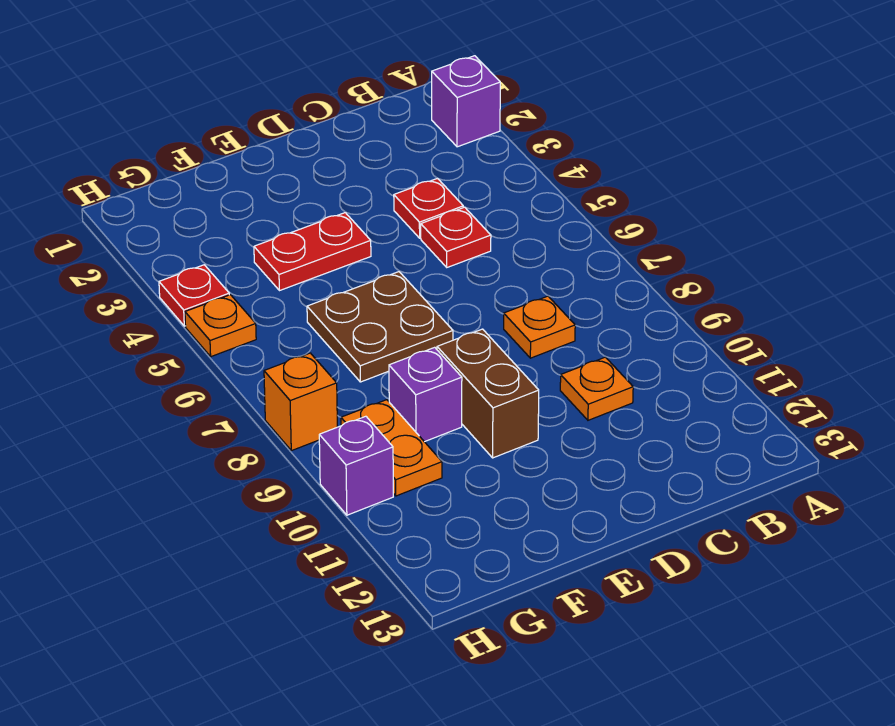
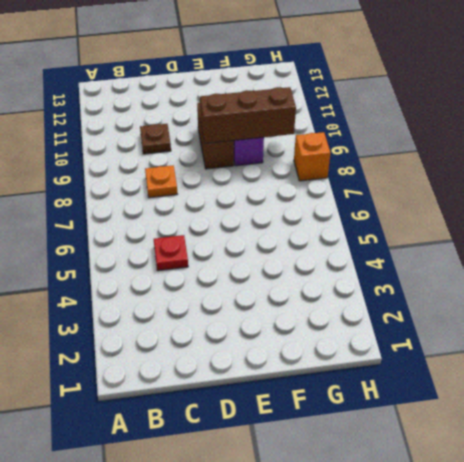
brown 1x1 plate [140,124,171,154] -> orange 1x1 plate [560,357,633,420]
brown 1x3 brick [200,87,296,143] -> none
none -> purple 1x1 brick [432,56,500,147]
none -> red 1x1 plate [394,178,463,238]
none -> red 1x2 plate [254,213,371,291]

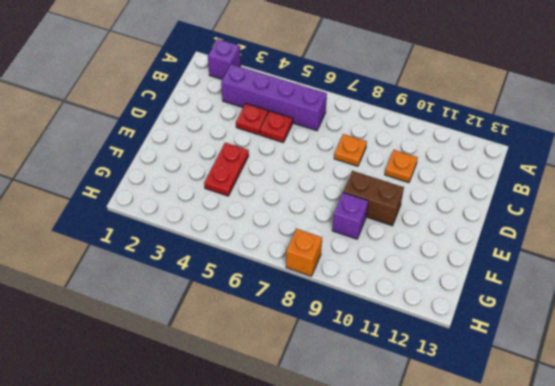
purple 1x4 brick [221,64,327,131] -> none
none -> brown 2x2 plate [307,272,453,382]
none -> orange 1x2 plate [341,400,442,496]
none -> red 1x1 plate [159,265,229,326]

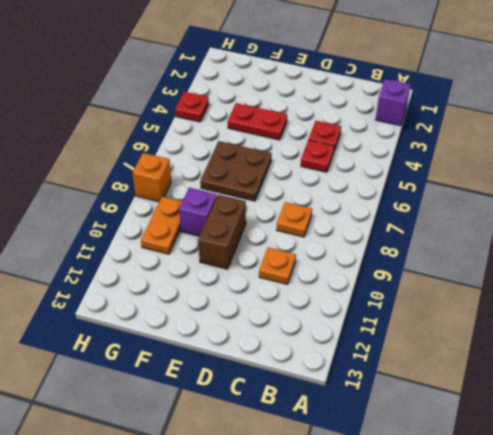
none -> orange 1x1 plate [185,295,256,357]
none -> purple 1x1 brick [319,416,393,515]

